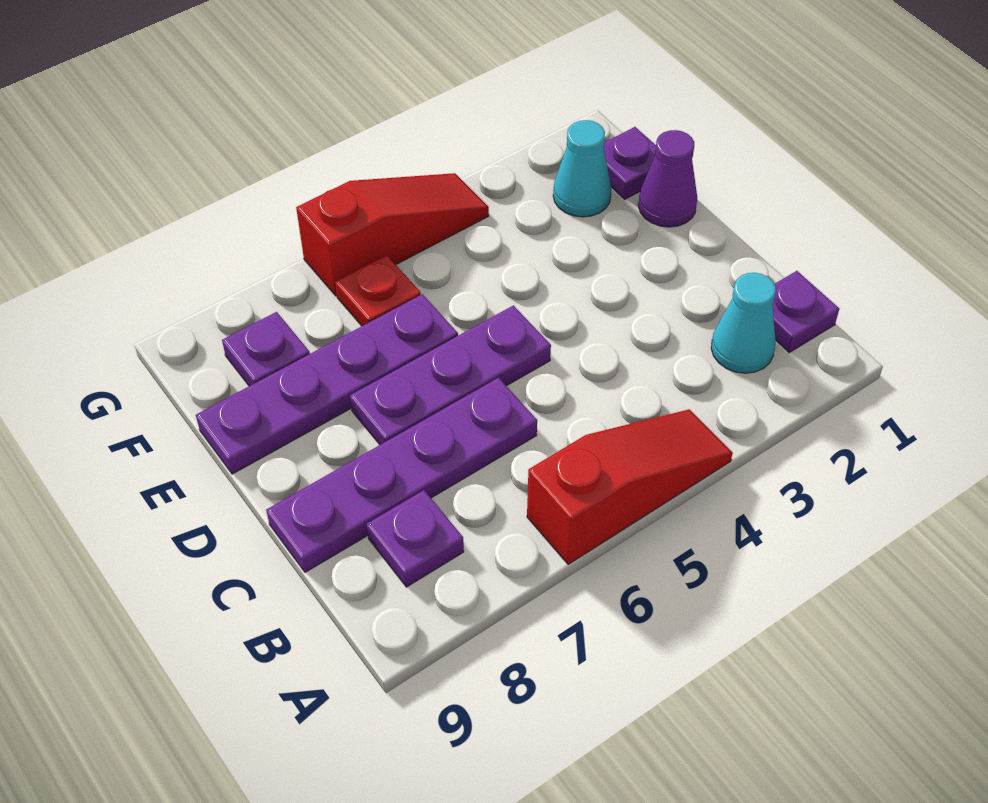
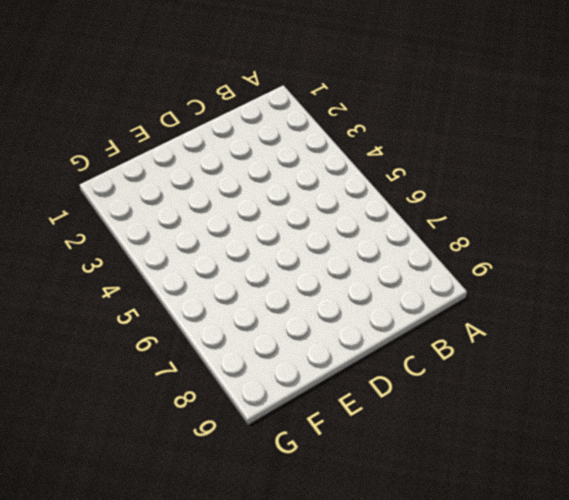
none -> red 1x3 slope [527,409,733,564]
none -> purple 1x1 plate [772,271,839,353]
none -> cyan 1x1 cone [711,273,776,373]

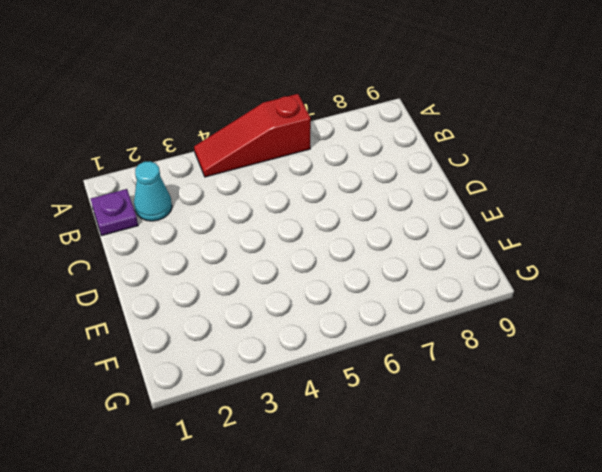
none -> purple 1x1 plate [367,490,464,587]
none -> purple 1x4 plate [266,378,537,572]
none -> purple 1x3 plate [350,305,551,445]

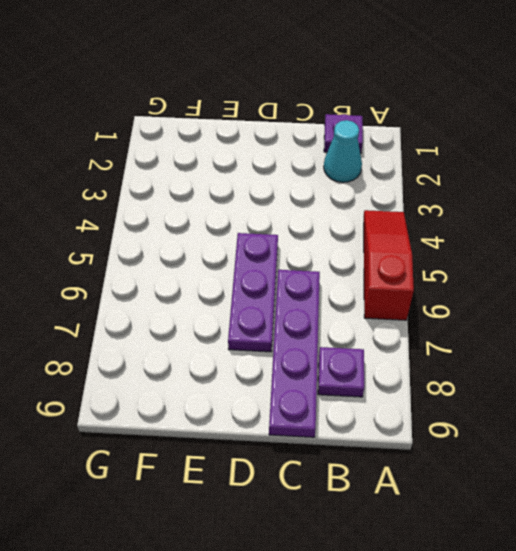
none -> purple 1x1 cone [638,130,697,227]
none -> purple 1x4 plate [196,294,458,474]
none -> purple 1x1 plate [603,127,656,199]

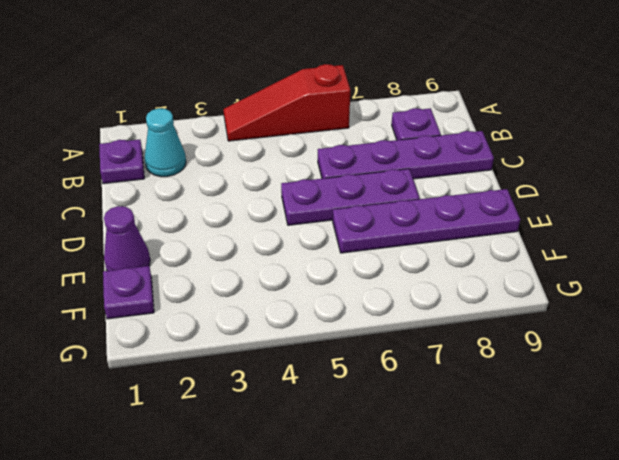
none -> cyan 1x1 cone [553,120,611,217]
none -> red 1x1 plate [335,255,421,326]
none -> purple 1x1 plate [222,312,310,386]

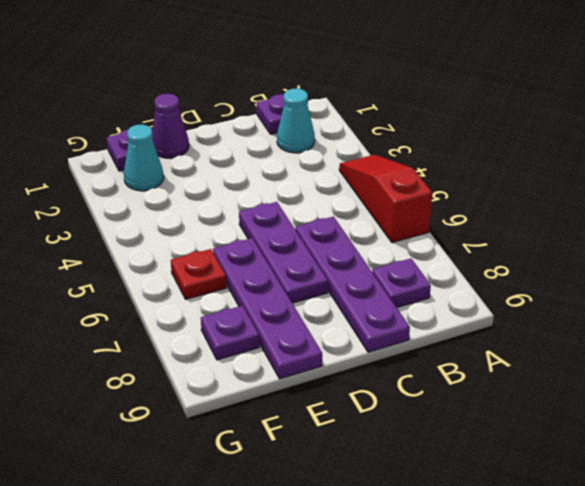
none -> red 1x3 slope [296,173,489,296]

